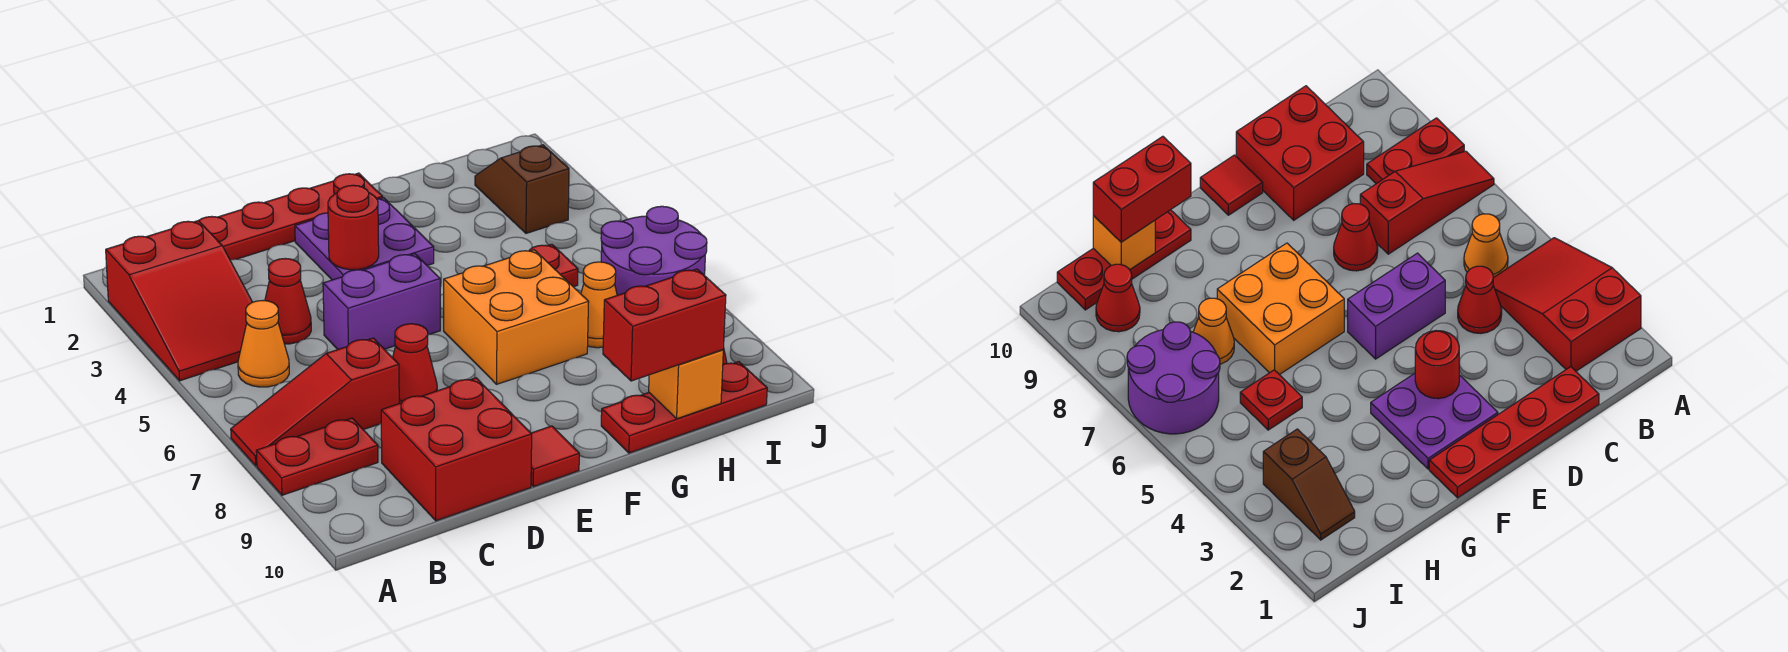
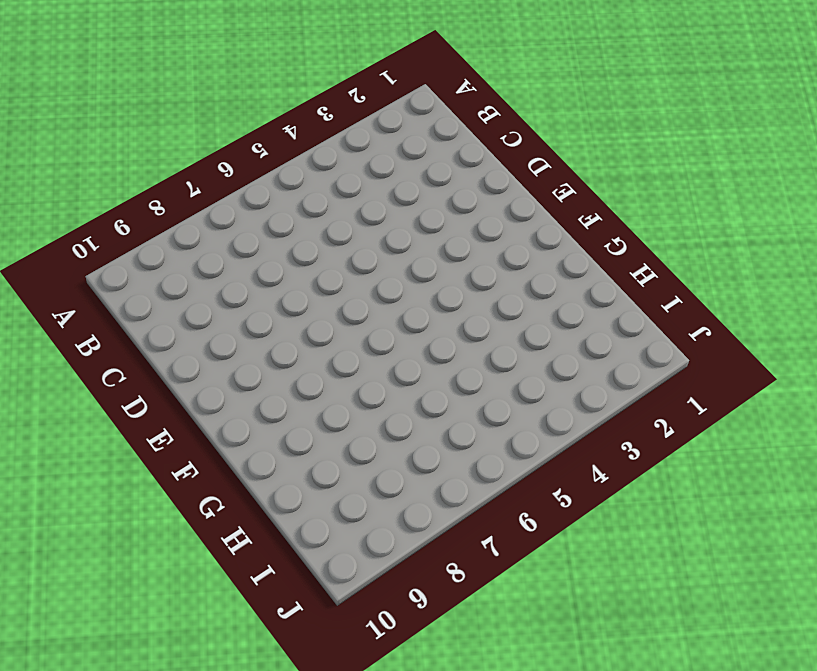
none -> red 2x3 slope [106,220,252,381]
none -> red 1x3 slope [231,338,399,466]
none -> red 1x2 plate [256,418,378,495]

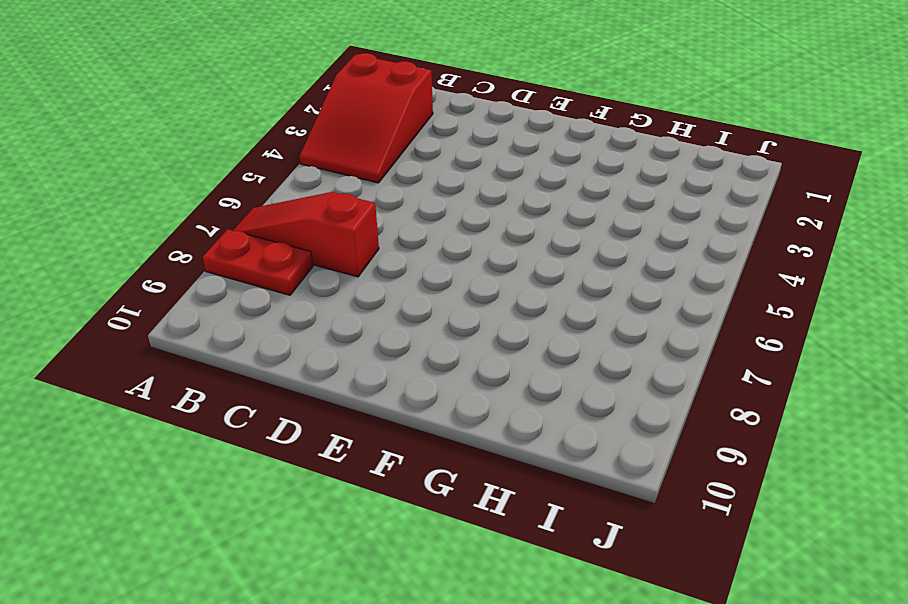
none -> orange 1x1 cone [238,300,289,387]
none -> red 1x4 plate [199,173,383,260]
none -> red 1x1 cone [265,259,311,344]

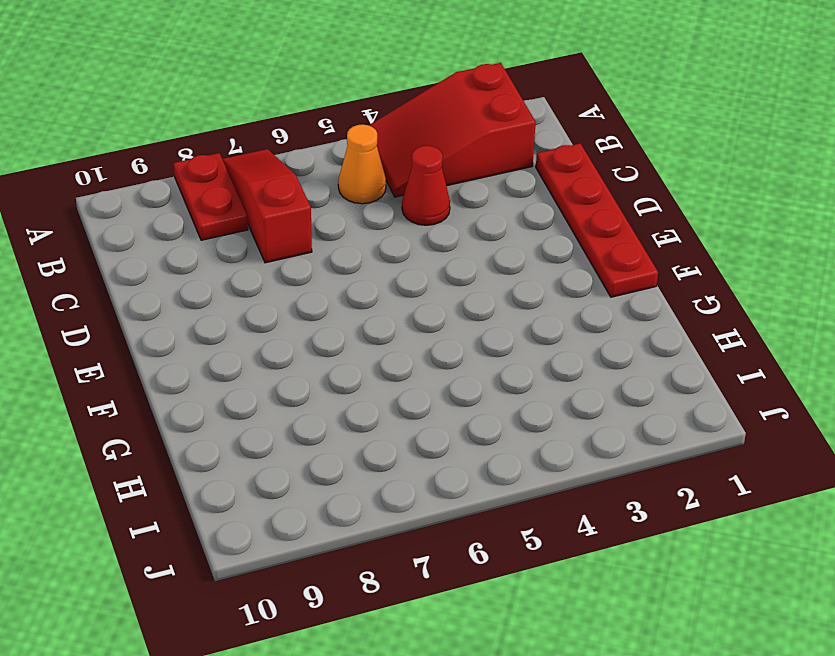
none -> red 2x2 brick [381,378,532,521]
none -> purple 1x2 brick [323,254,440,349]
none -> red 1x1 cone [393,324,437,403]

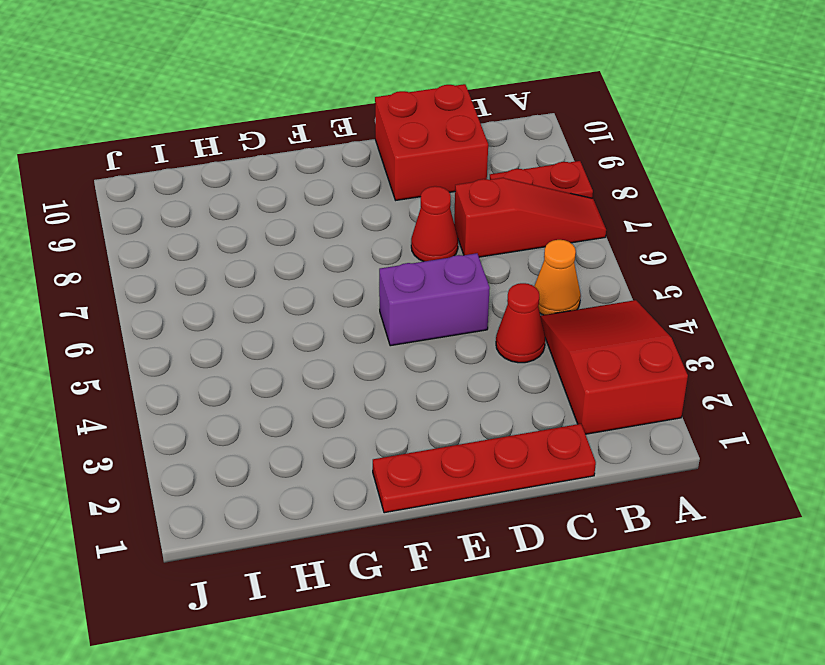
none -> purple 2x2 plate [295,198,434,280]
none -> red 1x1 tile [531,426,579,487]
none -> orange 2x2 brick [444,250,589,384]

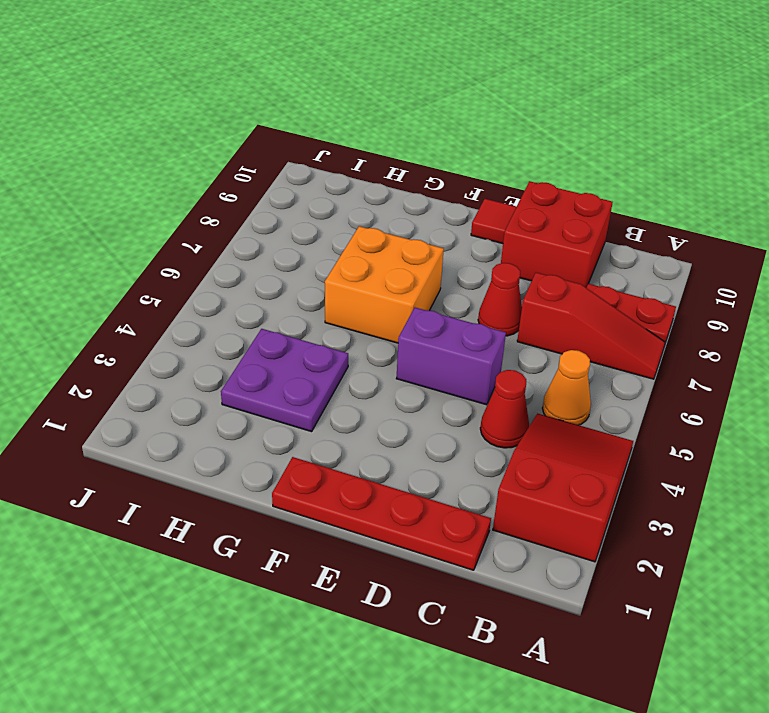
purple 2x2 plate [221,329,348,432] -> purple 2x2 plate moved to [295,198,434,280]
none -> red 1x3 plate [601,362,767,453]
none -> red 1x1 plate [529,244,578,287]
none -> orange 1x1 cone [581,262,617,348]

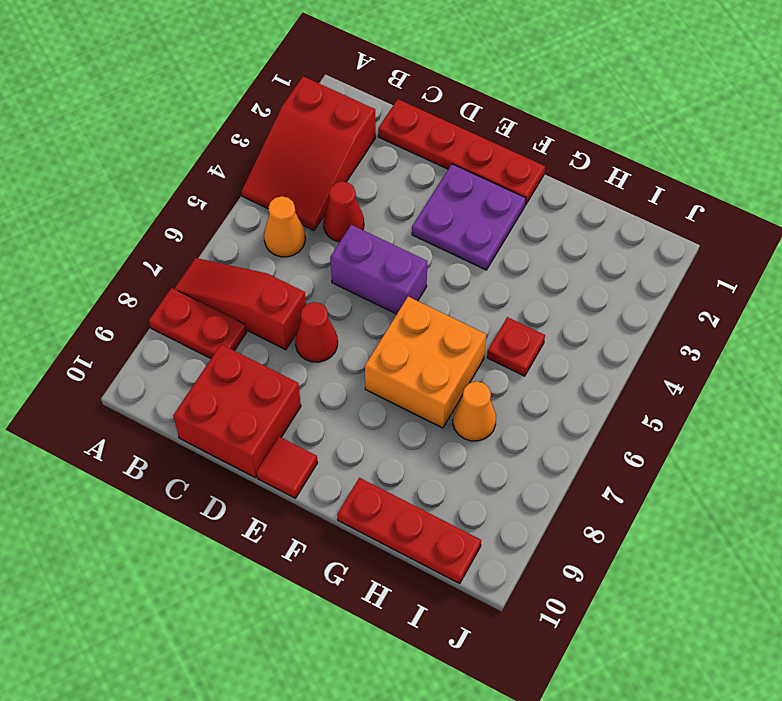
none -> brown 1x2 slope [475,145,569,233]
none -> purple 2x2 round brick [601,206,707,295]
none -> red 1x1 cone [1096,264,1140,332]

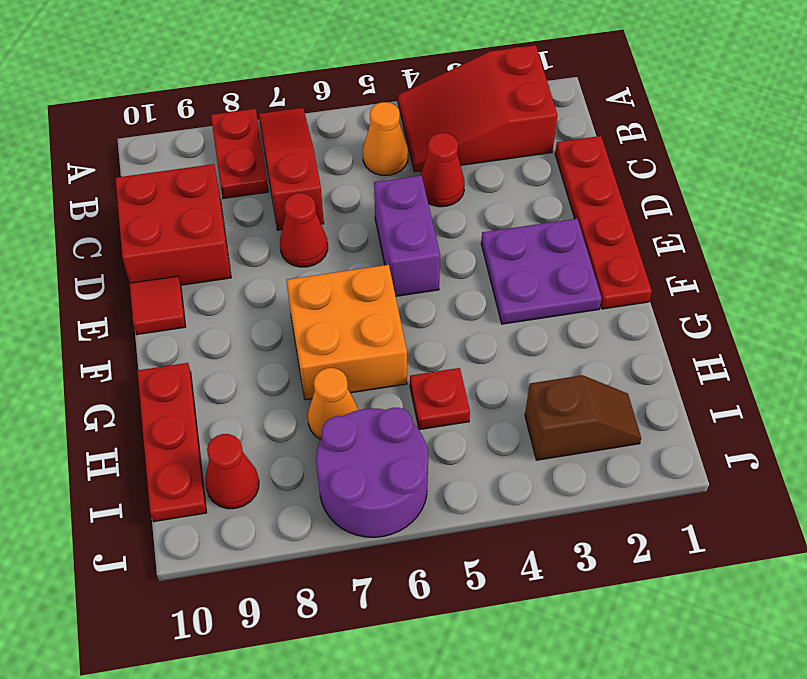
none -> red 1x1 round brick [328,185,379,270]
none -> orange 1x1 brick [649,350,723,419]
none -> red 1x2 brick [603,269,726,381]

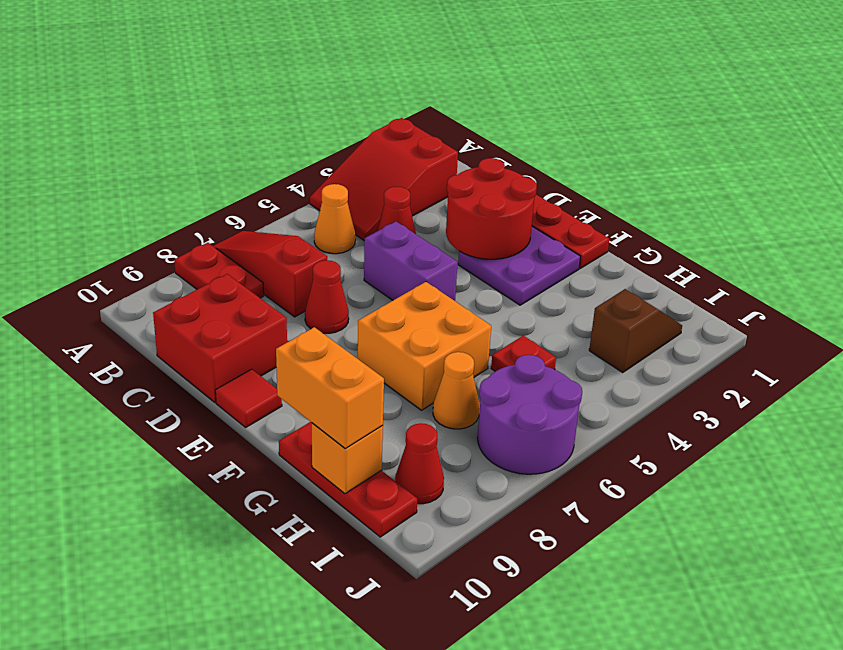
red 2x2 round brick [446,158,537,259] -> red 1x1 round brick [328,185,379,270]
orange 1x2 brick [276,327,384,448] -> red 1x2 brick [603,269,726,381]

